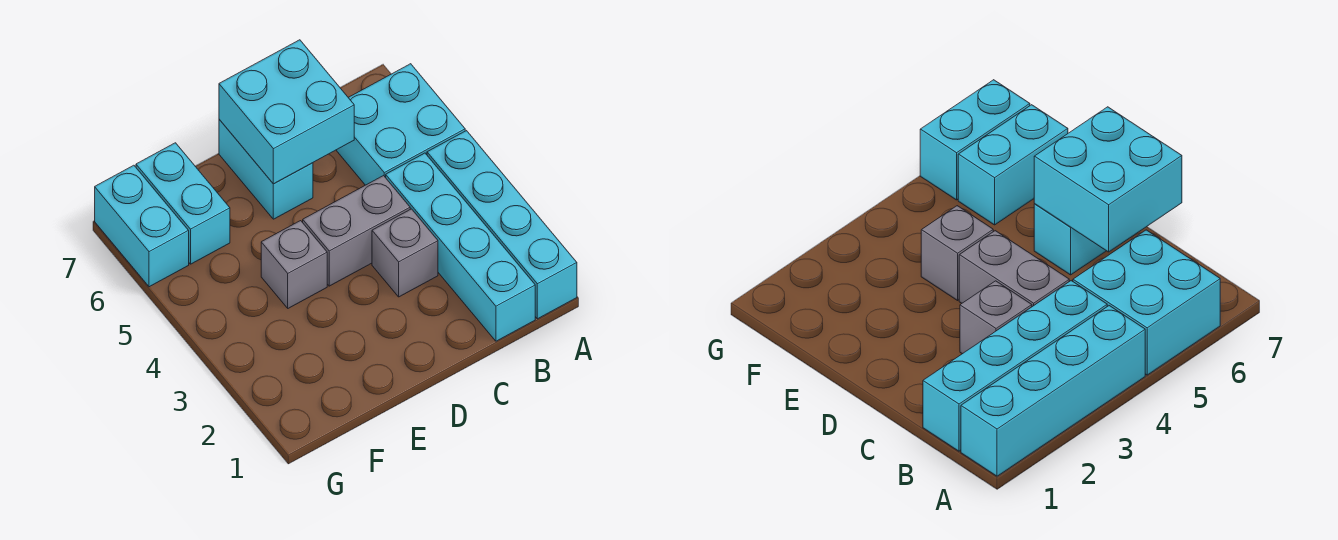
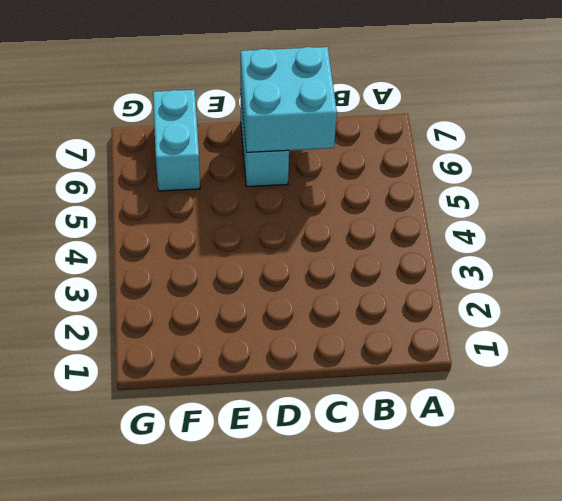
none -> cyan 1x4 brick [427,131,577,319]
none -> cyan 2x2 brick [336,64,465,185]

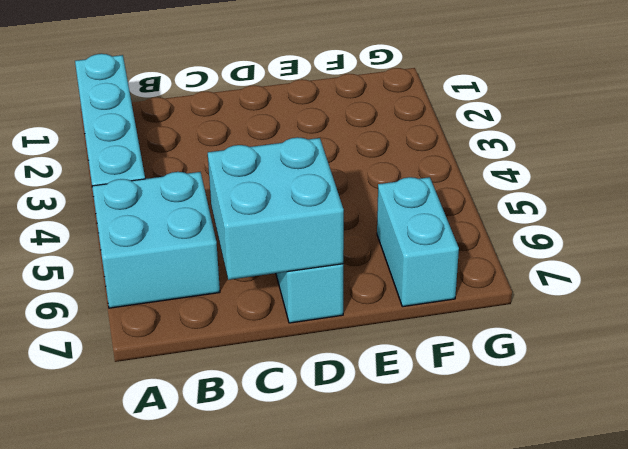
none -> cyan 1x4 brick [386,153,535,341]
none -> grey 1x1 brick [372,209,438,297]

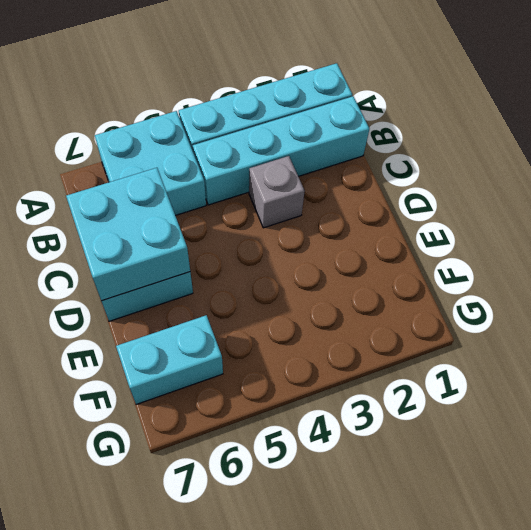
none -> grey 1x2 brick [303,176,410,286]
none -> grey 1x1 brick [261,221,327,308]

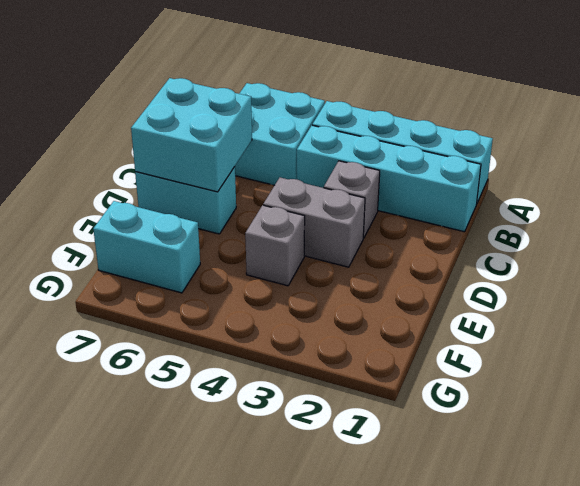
grey 1x2 brick [263,178,365,267] -> grey 1x2 brick turned to [303,176,410,286]
none -> cyan 1x2 brick [95,165,189,287]

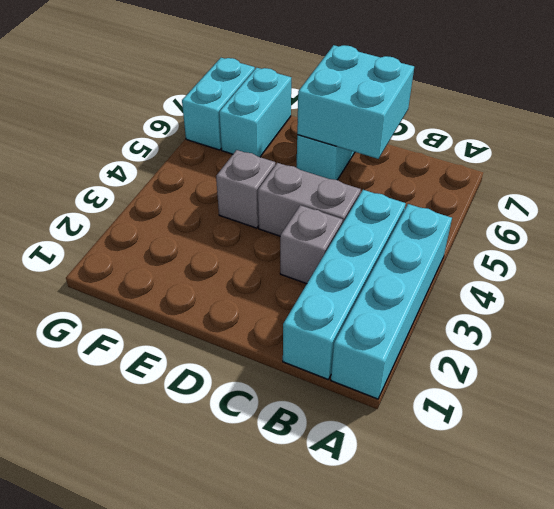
none -> cyan 2x2 brick [336,64,465,185]

